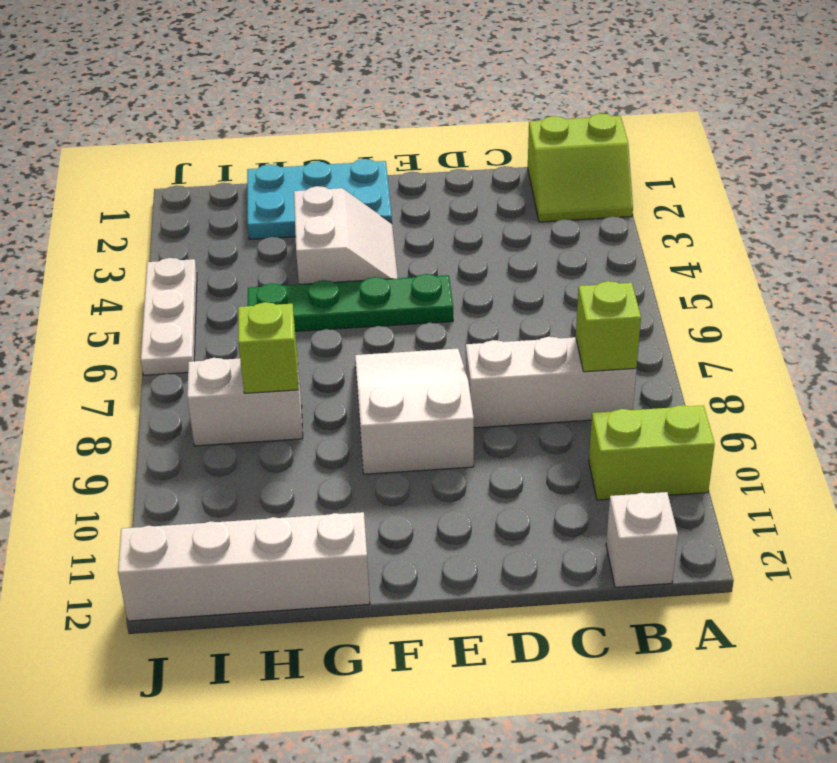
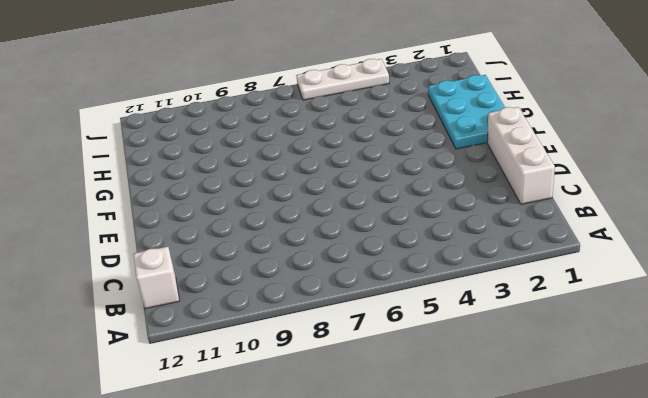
white 1x3 brick [487,107,555,204] -> white 1x3 brick moved to [466,337,636,428]
none -> lime 2x2 slope [528,113,633,222]
none -> lime 1x2 brick [589,405,715,500]
none -> green 1x4 plate [248,274,453,331]

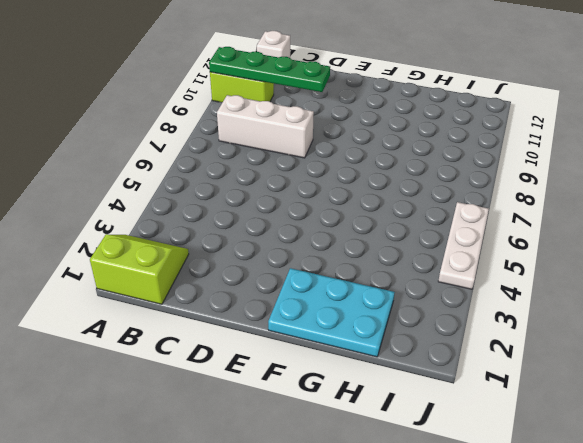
green 1x4 plate [209,47,330,92] -> green 1x4 plate moved to [248,274,453,331]
none -> white 2x3 slope [355,348,474,474]
none -> white 2x2 slope [294,186,398,284]
none -> white 1x4 brick [118,512,370,621]

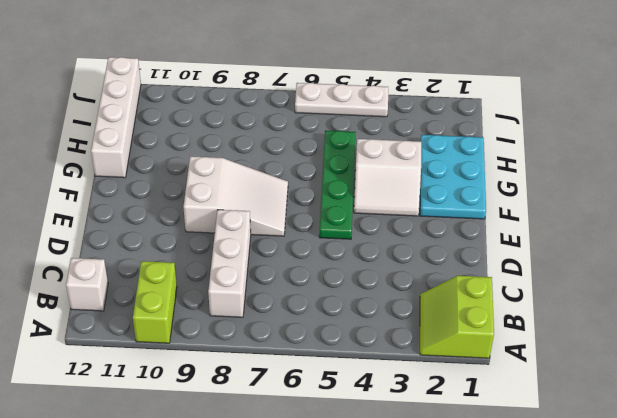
none -> white 1x2 brick [187,358,303,446]
none -> lime 1x1 brick [576,281,641,372]
none -> lime 1x1 brick [238,302,298,393]

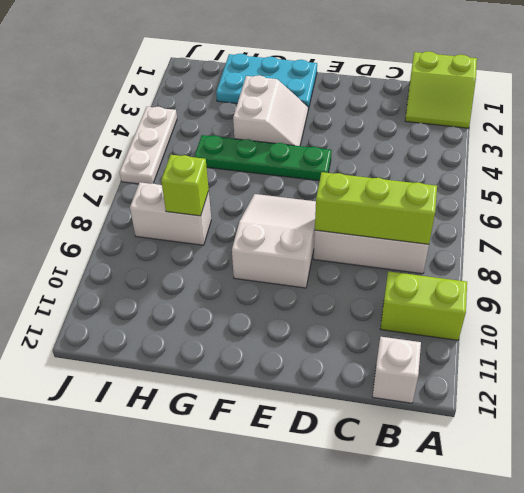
lime 1x3 brick [315,172,437,244] -> lime 1x1 brick [576,281,641,372]
none -> white 1x4 brick [118,512,370,621]

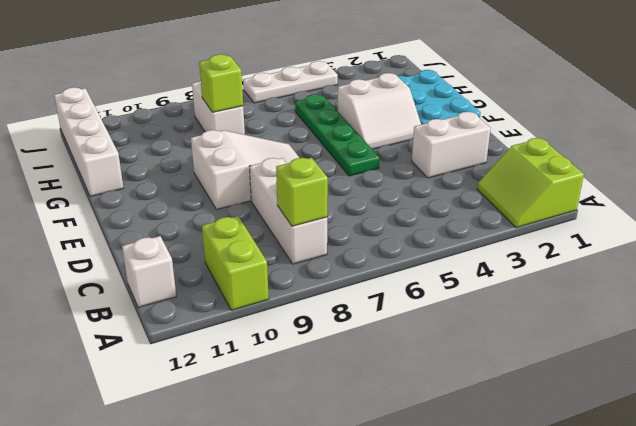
white 1x2 brick [412,112,491,178] -> none

